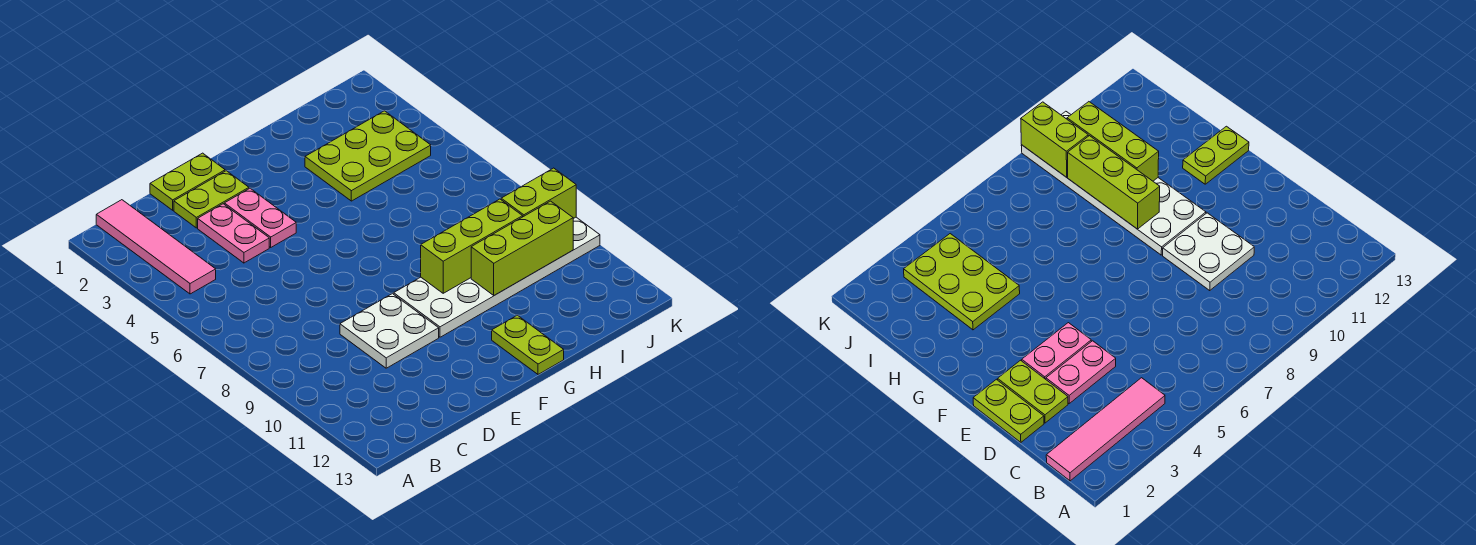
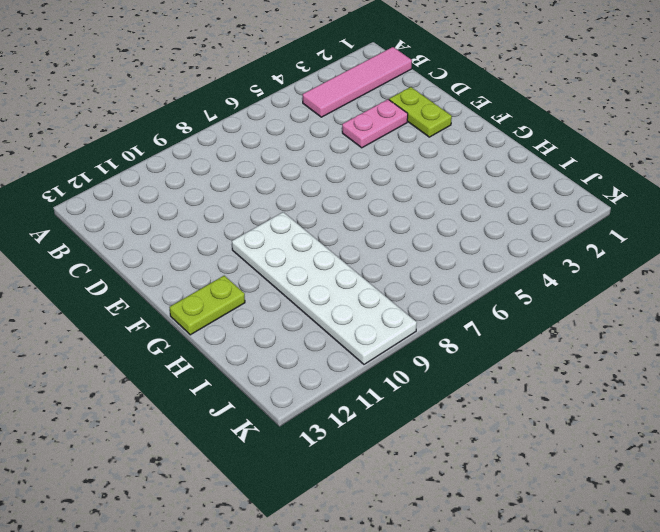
none -> lime 1x2 plate [150,153,225,210]
none -> white 2x2 plate [340,294,439,368]
none -> pink 1x2 plate [224,189,296,247]

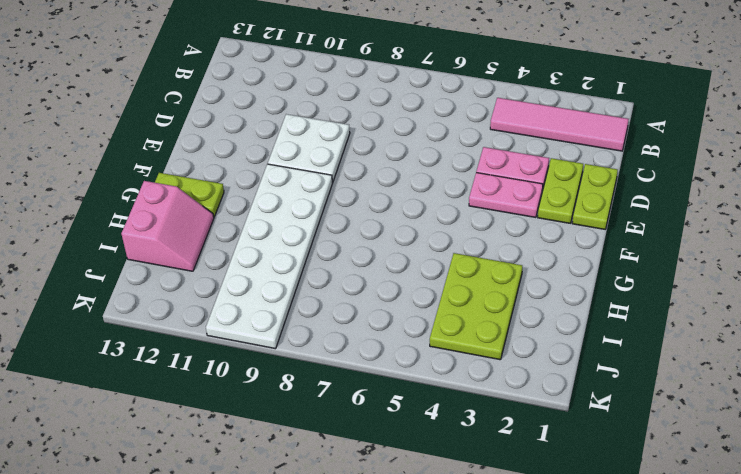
pink 2x2 slope [121,181,214,271] -> none
none -> lime 1x3 brick [421,199,523,293]
none -> lime 1x3 brick [471,201,573,295]
none -> lime 1x2 brick [501,168,576,219]

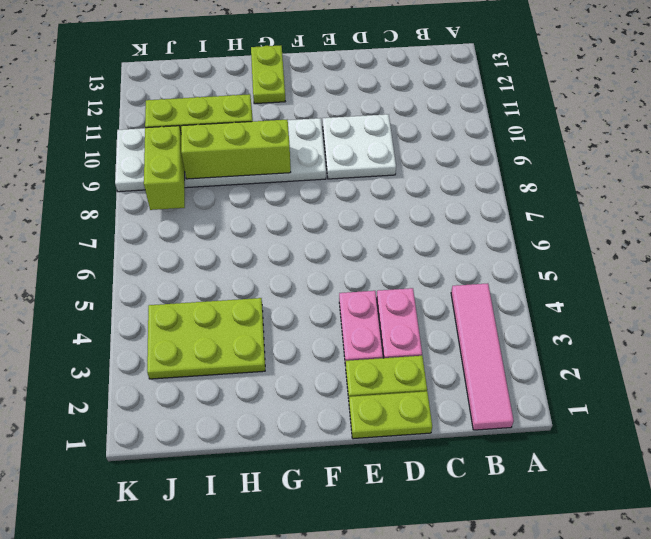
lime 1x2 brick [144,126,185,210] -> lime 1x2 brick turned to [501,168,576,219]

